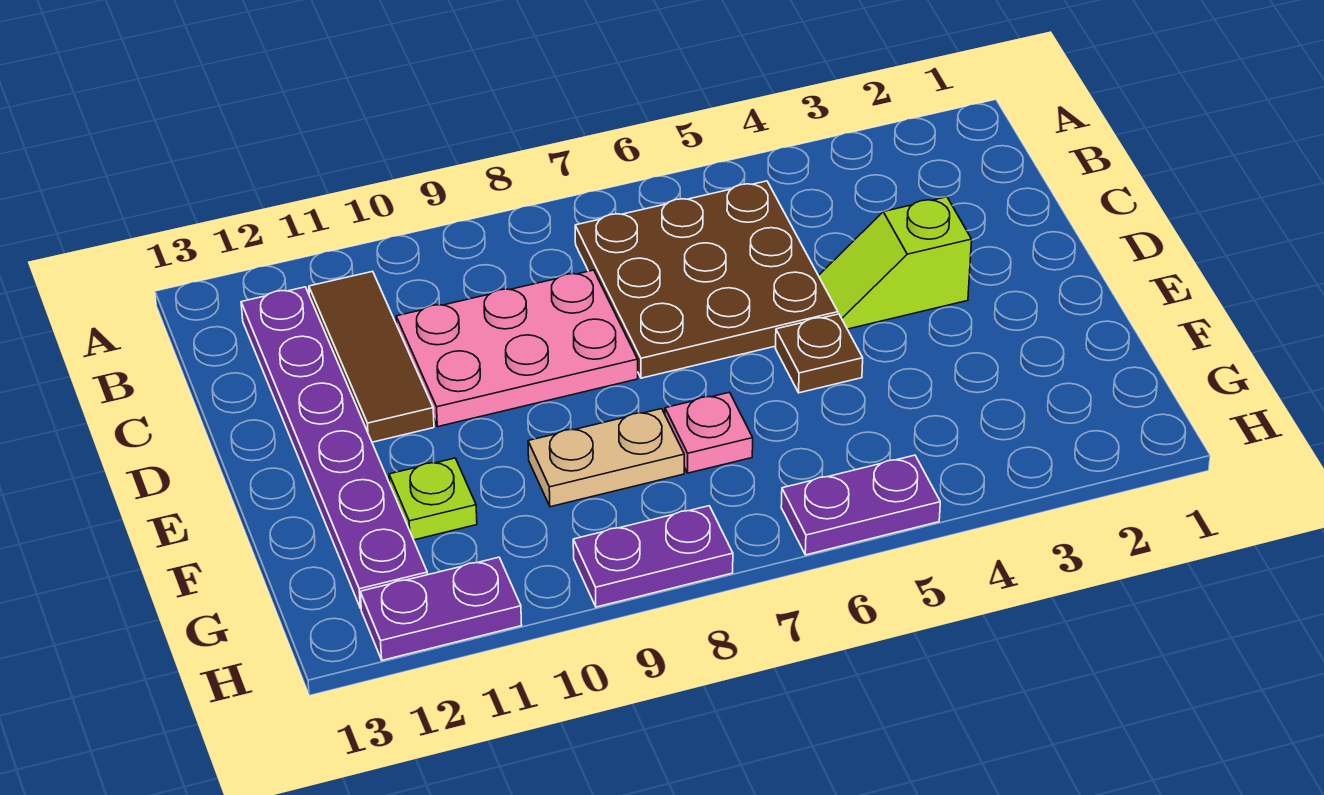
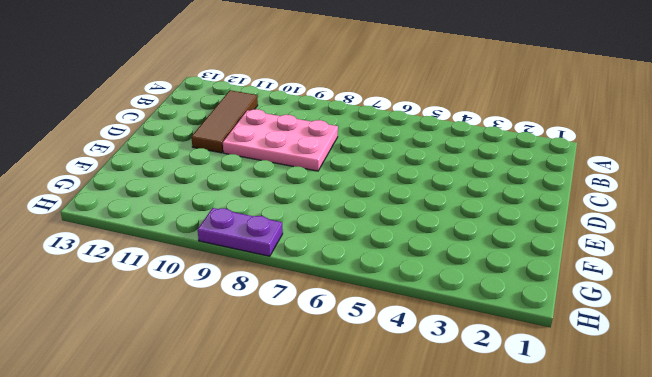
none -> brown 3x3 plate [575,181,838,378]
none -> purple 1x6 plate [241,287,427,608]
none -> lime 1x2 slope [819,197,972,329]

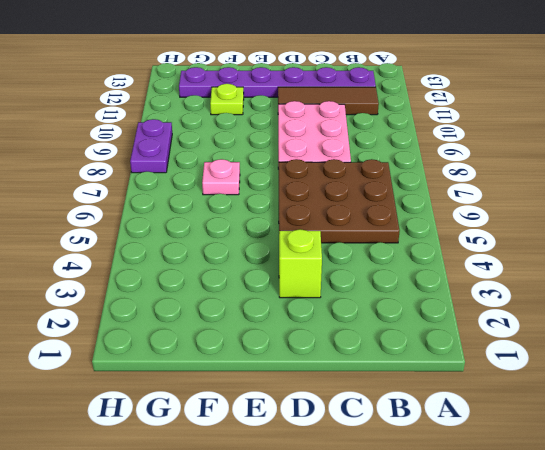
none -> brown 1x1 plate [776,314,863,393]
none -> tan 1x2 plate [528,409,684,507]
none -> purple 1x2 plate [781,455,940,555]

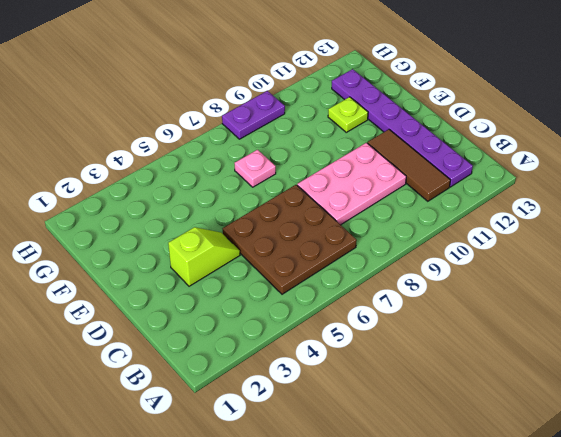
none -> brown 1x1 plate [776,314,863,393]
none -> tan 1x2 plate [528,409,684,507]
none -> purple 1x2 plate [781,455,940,555]

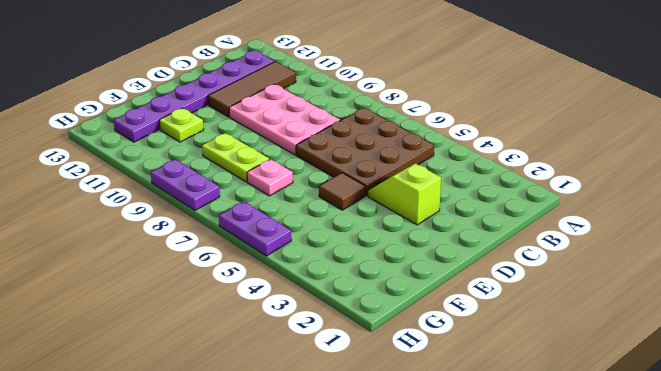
brown 1x1 tile [319,173,365,210] -> brown 1x1 plate [776,314,863,393]
lime 1x2 plate [202,133,269,182] -> tan 1x2 plate [528,409,684,507]
none -> purple 1x2 plate [360,557,522,660]

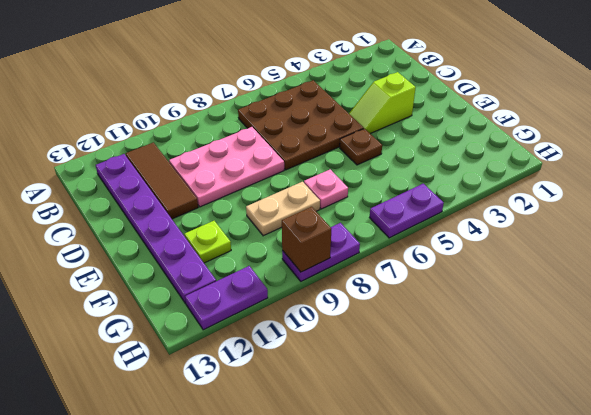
brown 1x1 brick [282,207,331,272] -> none

